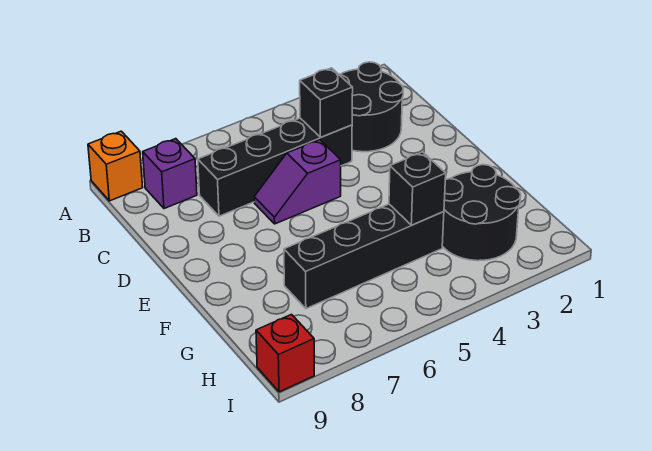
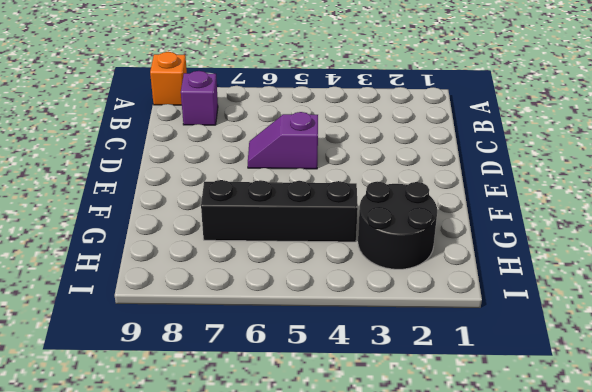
none -> black 2x2 round brick [339,62,403,152]
none -> black 1x4 brick [198,118,352,216]

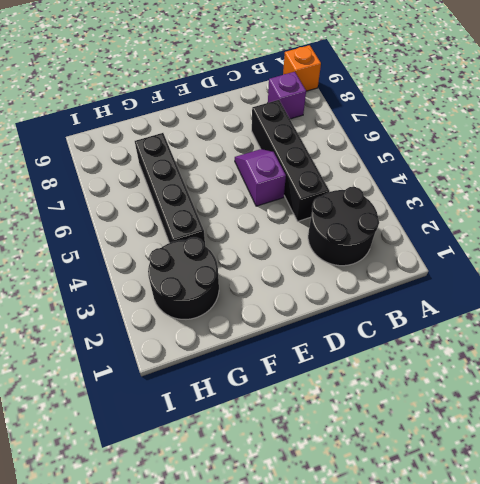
none -> red 1x1 brick [256,314,314,392]
none -> black 1x1 brick [300,68,353,137]

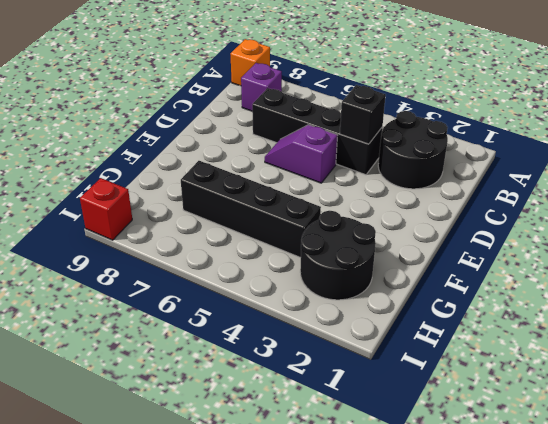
none -> black 1x1 brick [389,152,446,225]

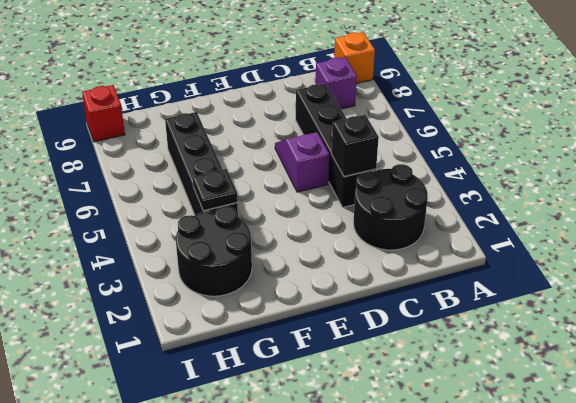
black 1x1 plate [193,169,237,211] -> black 1x1 brick [389,152,446,225]

